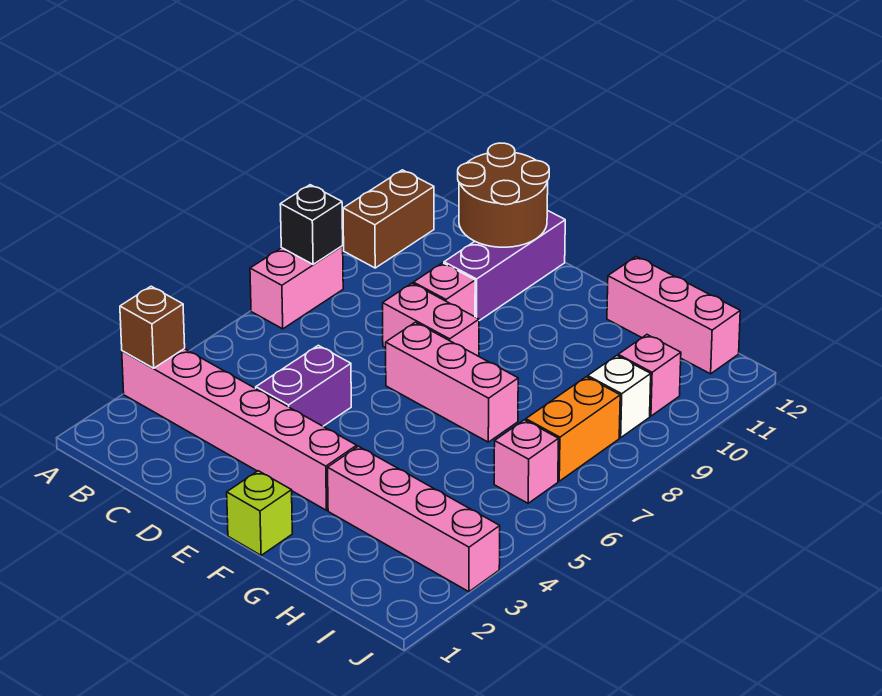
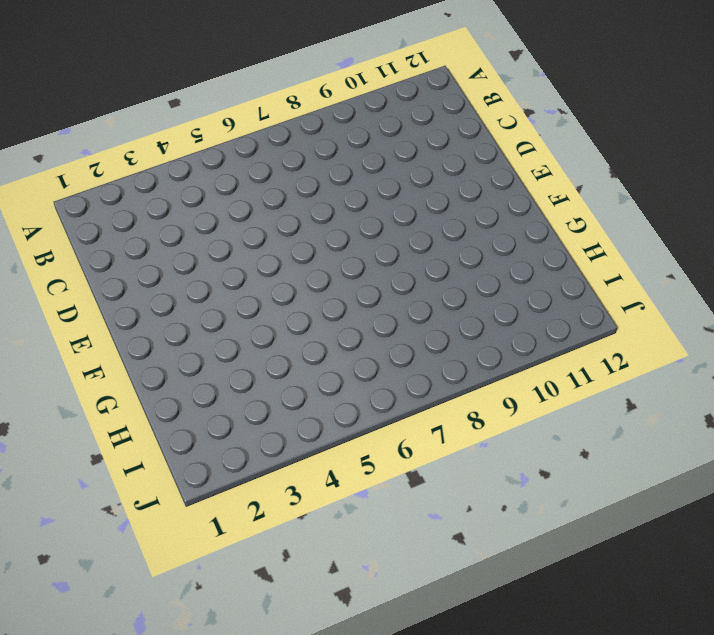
none -> pink 1x6 brick [122,349,357,510]
none -> pink 1x2 brick [250,246,343,329]
none -> brown 1x2 brick [343,170,434,268]

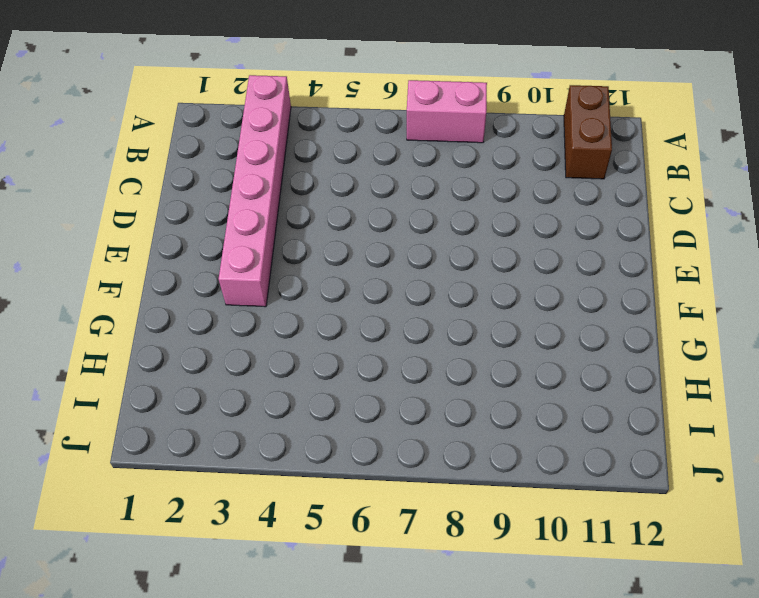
brown 1x2 brick [564,85,612,179] -> brown 1x2 brick turned to [343,170,434,268]
none -> purple 1x2 brick [256,345,351,426]
none -> pink 1x2 brick [383,283,479,356]
none -> pink 1x1 brick [413,263,475,317]

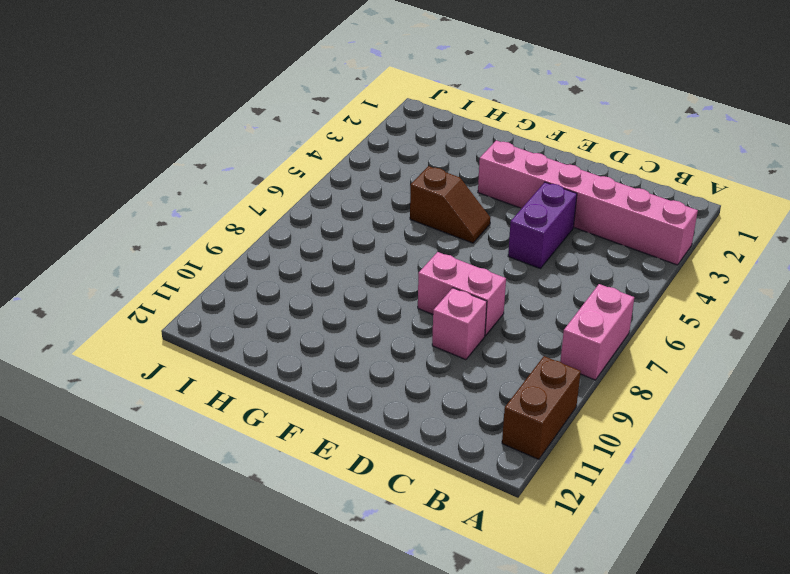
brown 1x2 slope [410,166,491,243] -> none
none -> purple 1x3 brick [444,210,565,321]
none -> pink 1x3 brick [386,322,518,442]
none -> lime 1x1 brick [227,471,292,555]

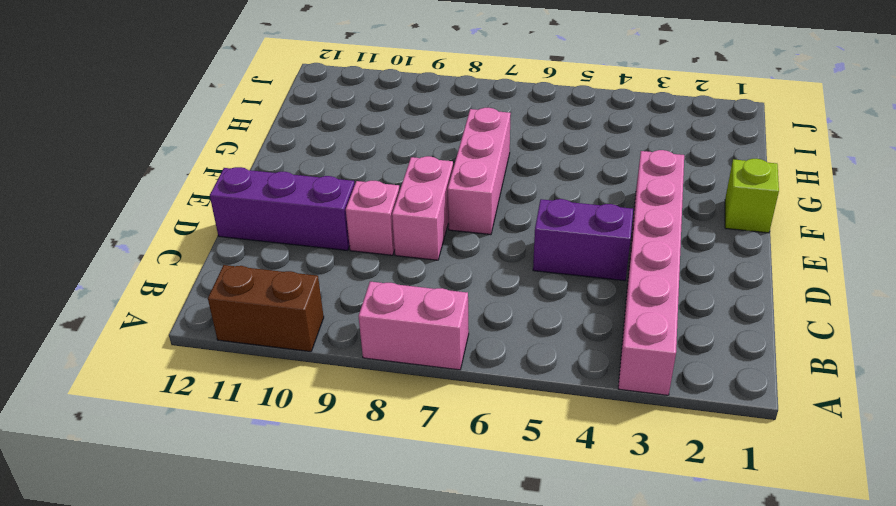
none -> pink 1x4 brick [328,446,500,592]
none -> pink 1x3 brick [607,257,740,374]
none -> pink 1x1 brick [494,420,559,503]

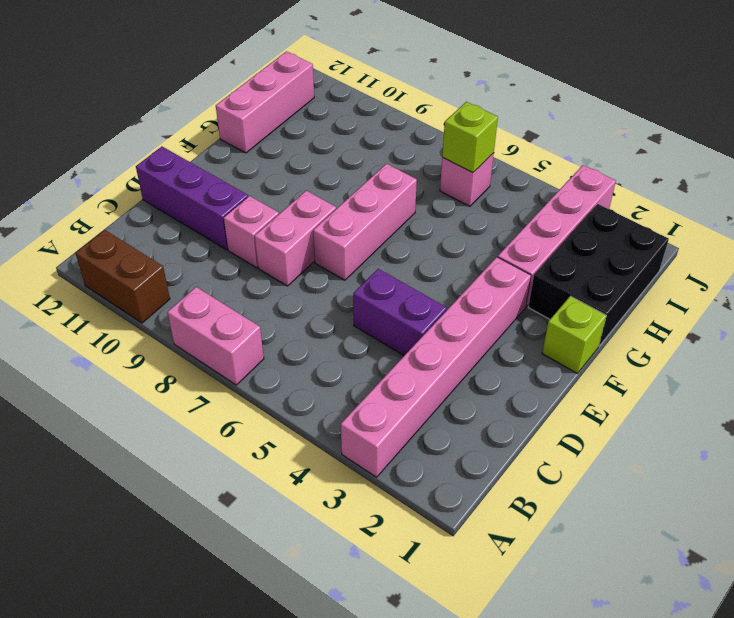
black 2x3 brick [528,204,669,346] -> none
lime 1x1 brick [442,102,498,173] -> none
none -> orange 1x2 brick [526,377,620,481]
none -> white 1x1 brick [588,356,651,438]
none -> pink 1x1 brick [618,335,681,416]

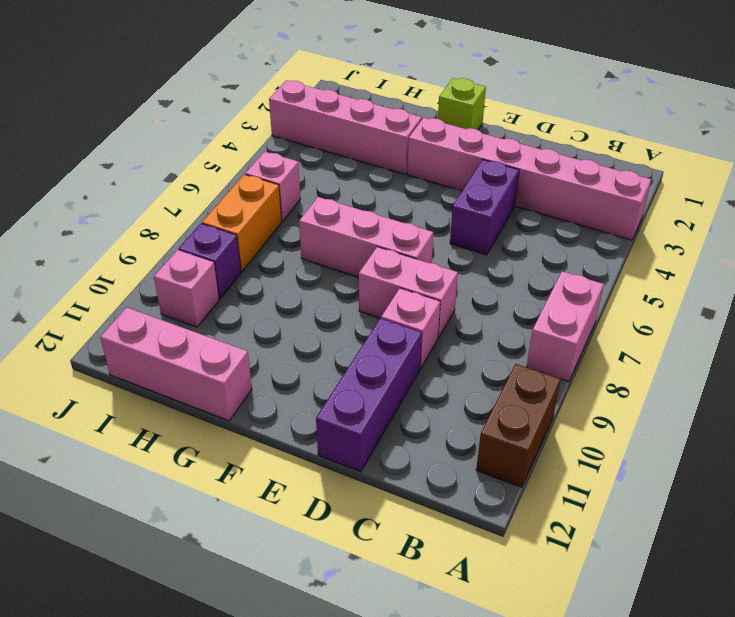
purple 1x1 brick [179,224,241,299] -> white 1x1 brick [588,356,651,438]
none -> brown 1x1 brick [120,286,185,368]
none -> black 1x1 brick [280,185,343,264]
none -> brown 2x2 round brick [458,143,549,247]

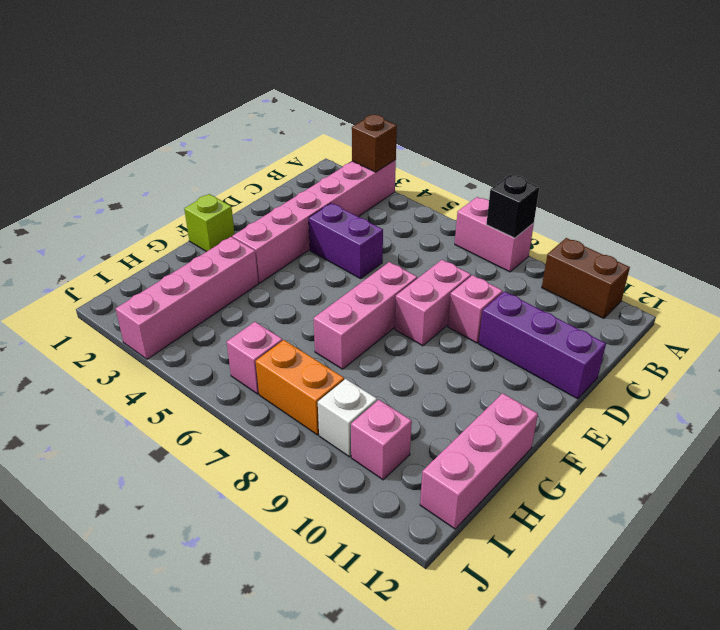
none -> brown 2x2 round brick [458,143,549,247]

